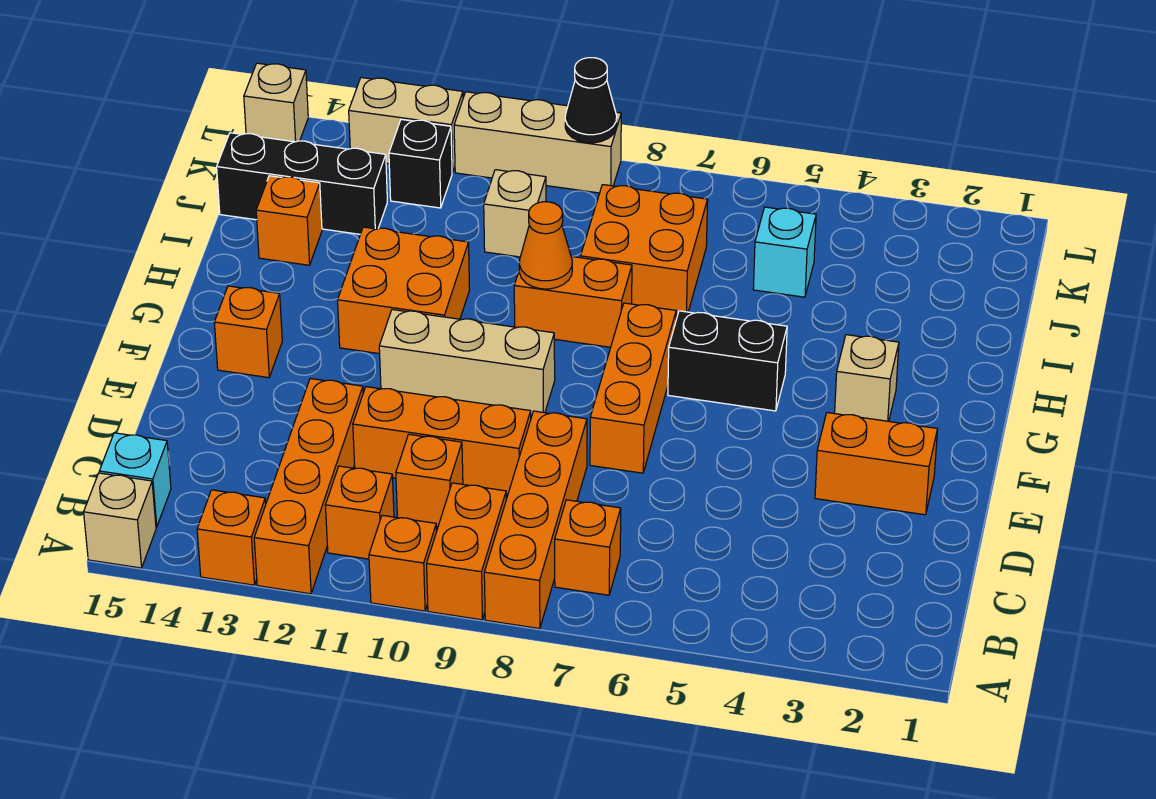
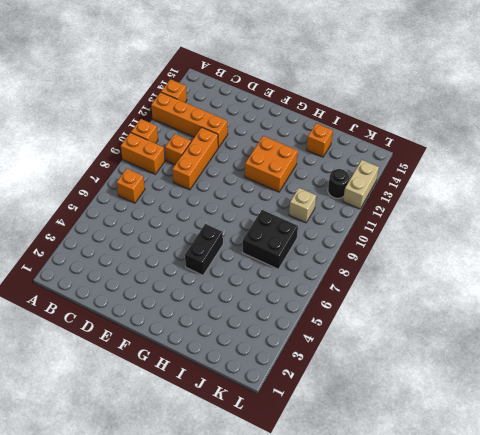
black 2x2 brick [243,210,298,269] -> orange 2x2 brick [581,185,708,318]
black 1x1 round brick [328,169,349,198] -> black 1x1 brick [389,120,452,208]
none -> orange 1x4 brick [484,411,587,629]
none -> tan 1x1 brick [84,473,156,568]
none -> orange 1x1 brick [325,466,394,559]
none -> cyan 1x1 brick [99,433,171,527]

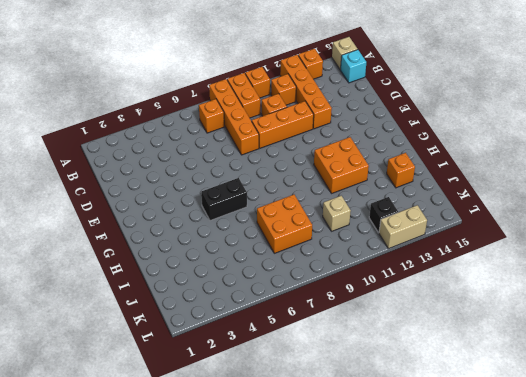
none -> orange 1x2 brick [815,413,938,515]
none -> orange 1x3 brick [590,303,676,473]
none -> tan 1x3 brick [379,310,555,416]
none -> orange 1x1 brick [214,286,282,378]

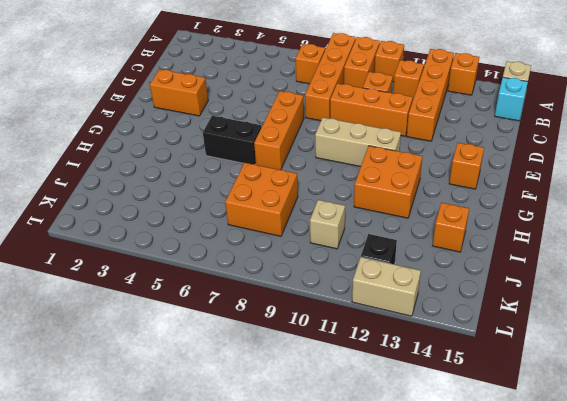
none -> tan 1x1 brick [835,335,899,421]
none -> orange 1x2 brick [514,257,632,347]
none -> cyan 1x1 brick [753,207,816,297]
none -> black 1x3 brick [217,133,387,234]

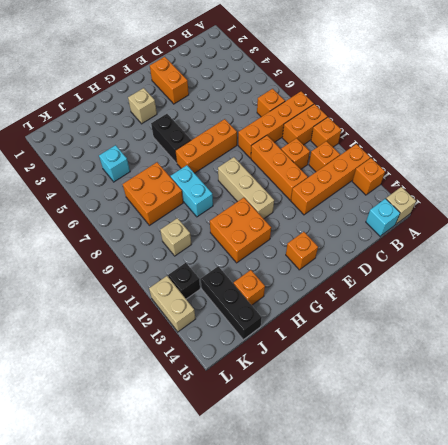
cyan 1x2 brick [171,165,213,217] -> orange 1x2 brick [514,257,632,347]
none -> tan 1x3 brick [454,92,621,193]
none -> tan 1x1 brick [244,63,308,142]
none -> orange 1x1 cone [519,202,572,289]
none -> black 1x1 cone [565,58,617,143]

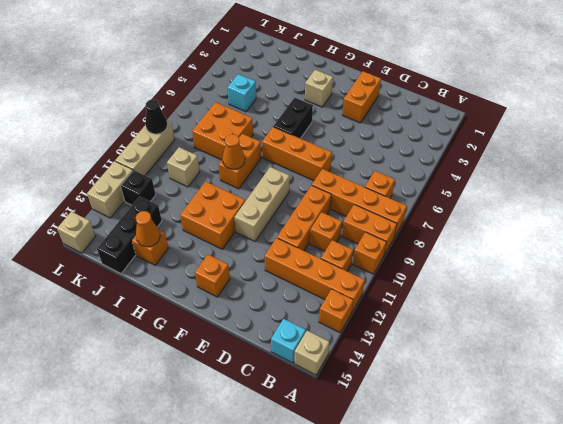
orange 1x1 cone [136,211,160,247] -> none

